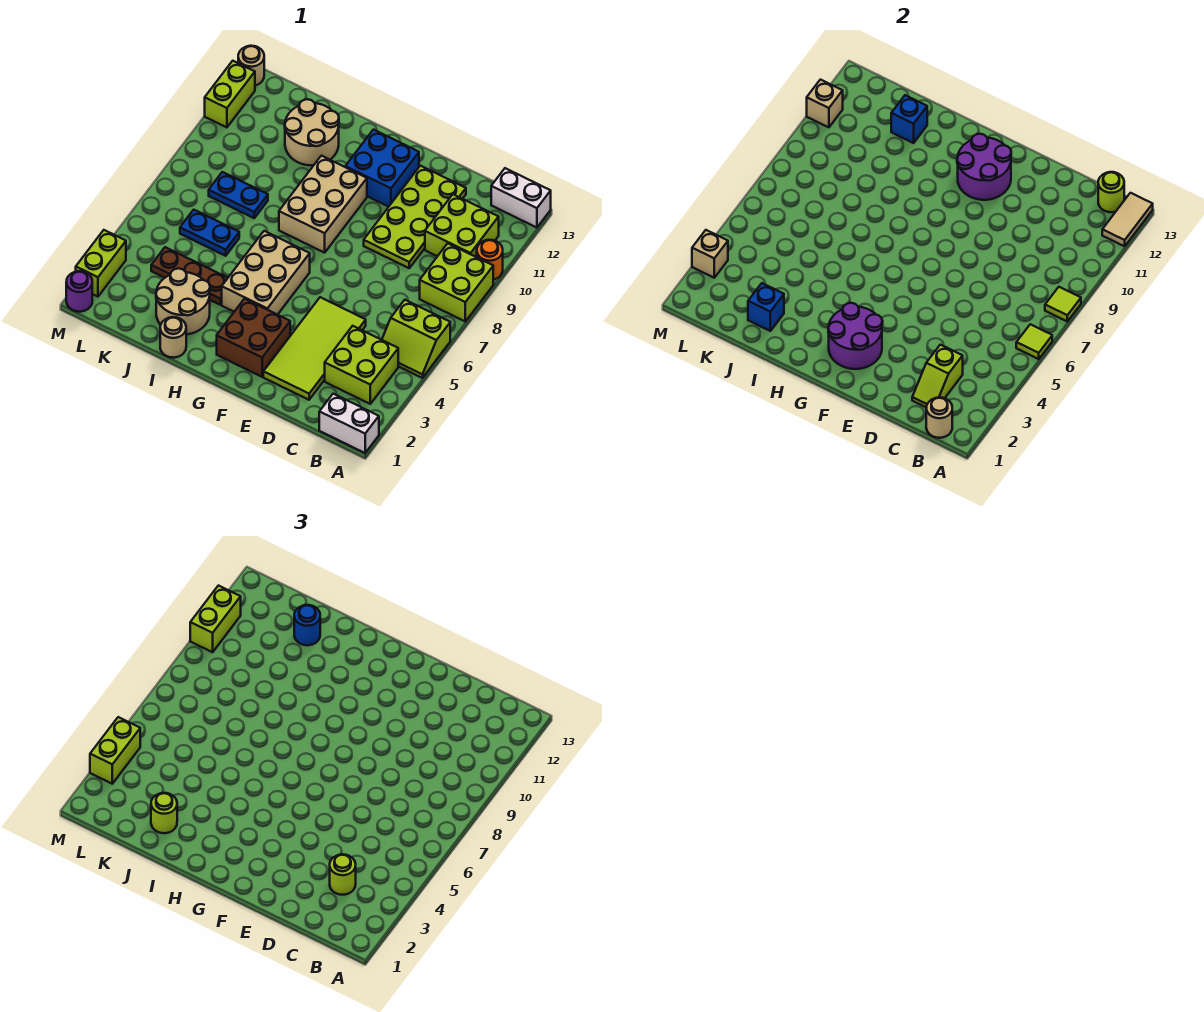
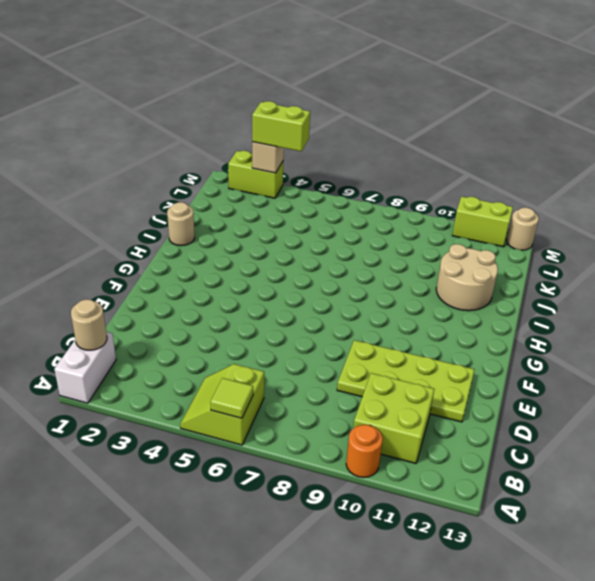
none -> lime 2x2 brick [420,243,493,321]
none -> white 1x2 brick [491,168,551,228]
none -> lime 2x2 brick [325,326,398,404]
none -> lime 2x4 tile [263,297,366,400]

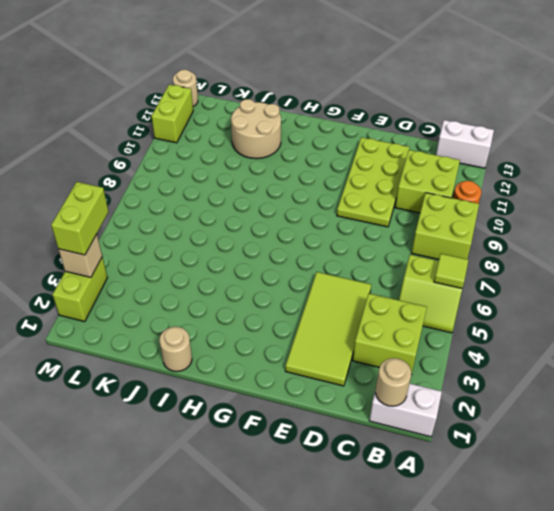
none -> brown 2x2 brick [217,299,290,377]
none -> blue 2x2 brick [345,130,419,207]
none -> tan 2x3 brick [222,231,310,315]
none -> tan 2x3 brick [279,156,367,253]

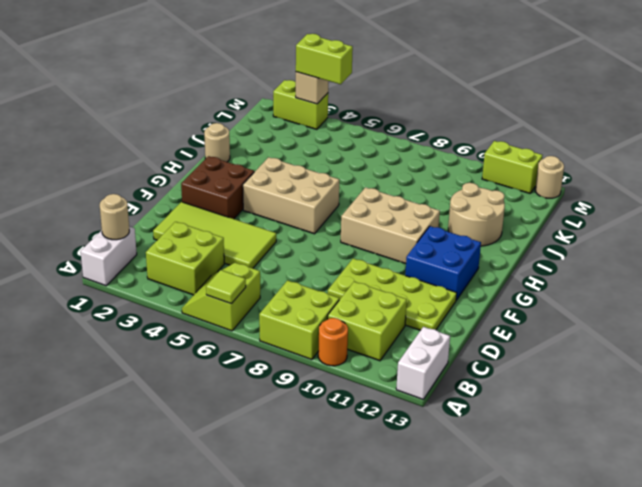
none -> tan 2x2 round brick [156,268,210,334]
none -> brown 1x3 plate [151,247,228,305]
none -> blue 1x2 plate [180,210,239,256]
none -> blue 1x2 plate [209,172,268,218]

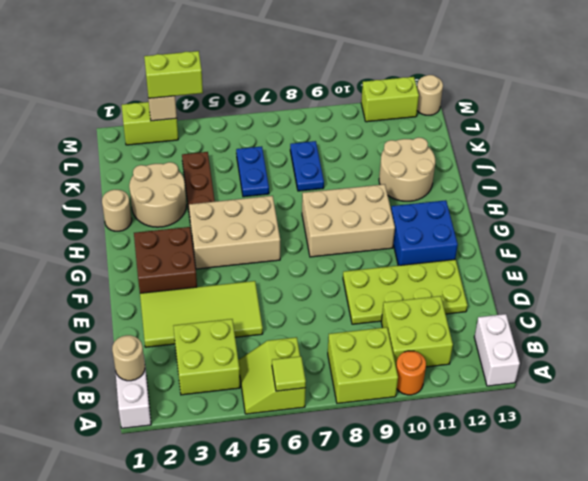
none -> purple 1x1 round brick [66,271,92,312]
none -> lime 1x1 tile [1045,287,1081,321]
none -> tan 1x2 tile [1102,193,1153,246]
none -> lime 1x1 round brick [1098,172,1124,212]

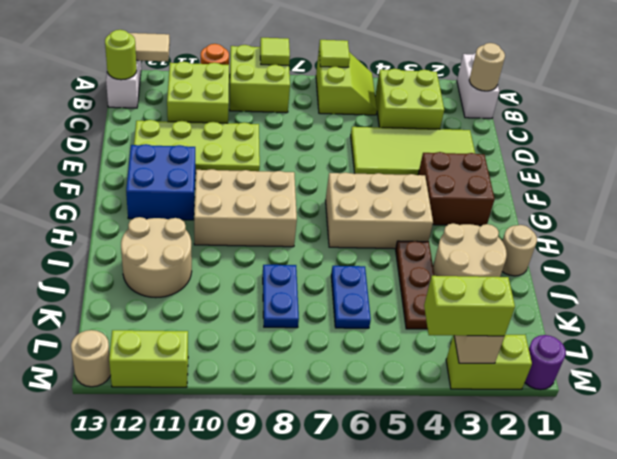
none -> lime 1x2 slope [912,345,963,407]
none -> purple 2x2 round brick [828,303,883,369]
none -> purple 2x2 round brick [957,134,1011,200]
none -> blue 1x1 brick [748,283,784,331]

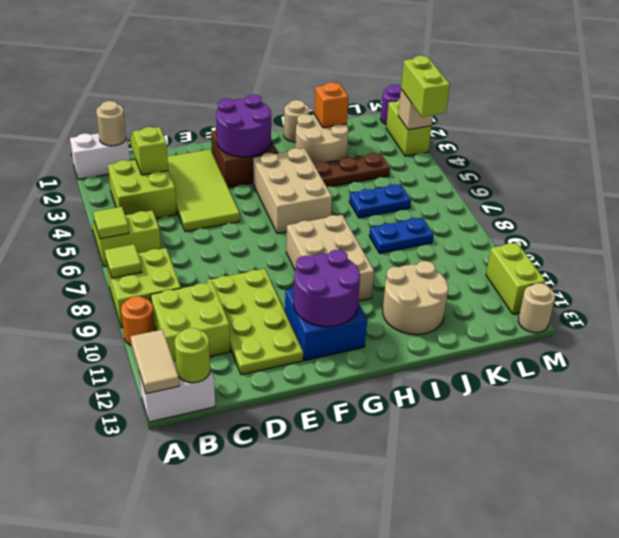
orange 1x1 brick [314,82,348,128] -> blue 1x1 brick [748,283,784,331]
none -> blue 1x1 brick [891,95,927,143]
none -> tan 1x1 brick [807,80,843,127]
none -> lime 1x1 round brick [330,854,356,895]
none -> lime 1x1 round brick [151,793,177,833]

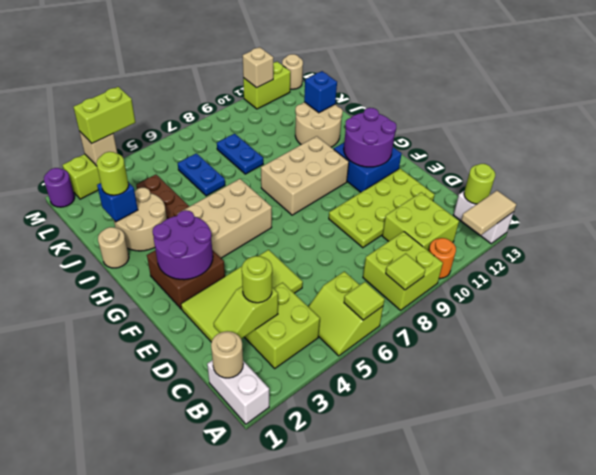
none -> blue 1x1 round brick [294,605,320,645]
none -> lime 1x2 brick [190,586,241,652]

